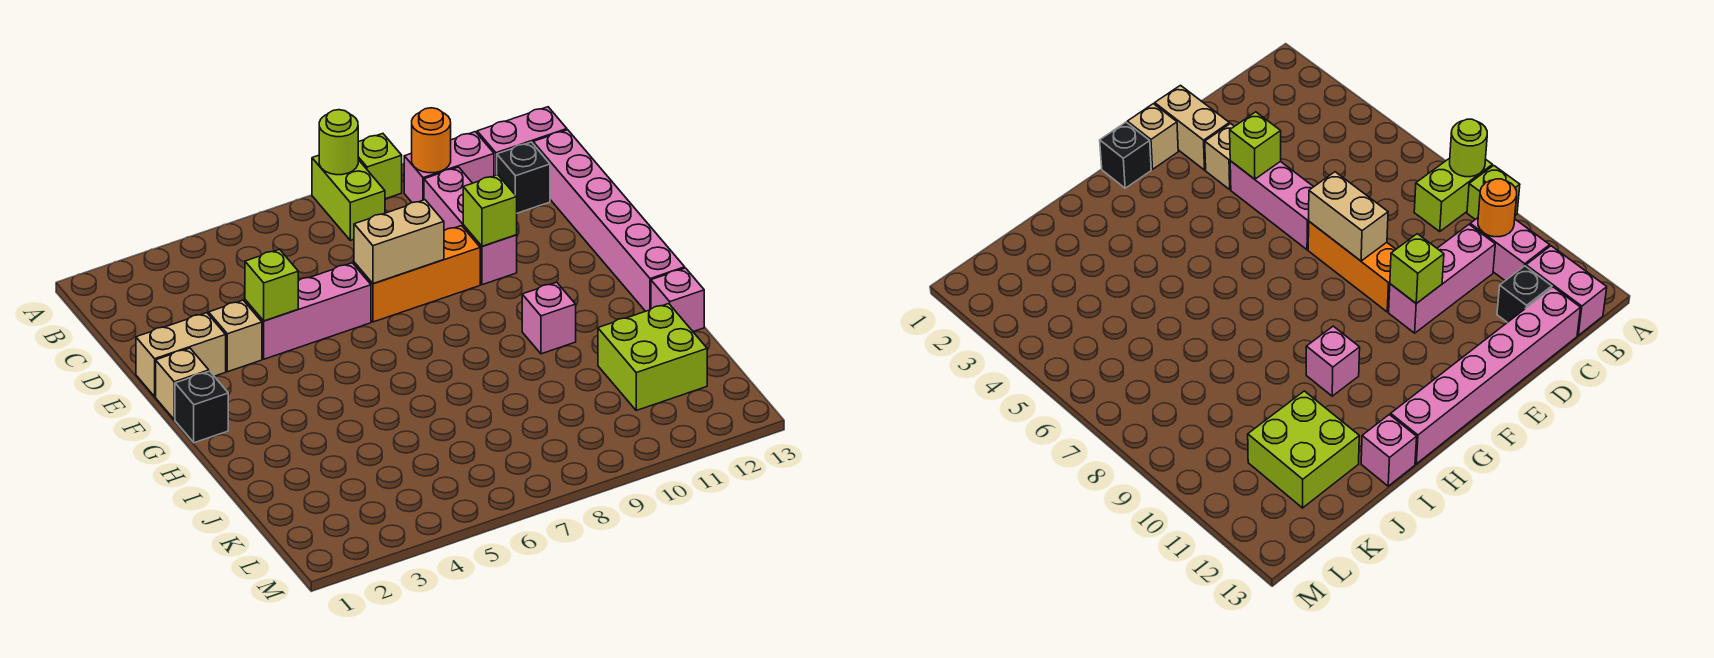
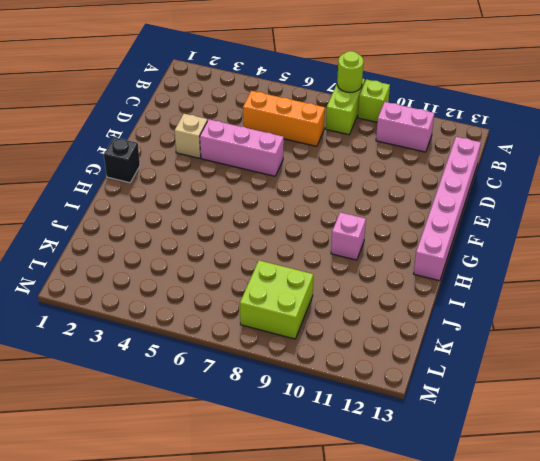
orange 1x3 brick [243,91,325,146] -> orange 1x3 brick moved to [354,226,480,322]
lime 2x2 brick [240,260,313,339] -> lime 2x2 brick moved to [598,304,707,410]
none -> pink 1x2 brick [477,107,567,176]
none -> pink 1x3 brick [424,167,517,285]
none -> black 1x1 brick [497,142,550,213]

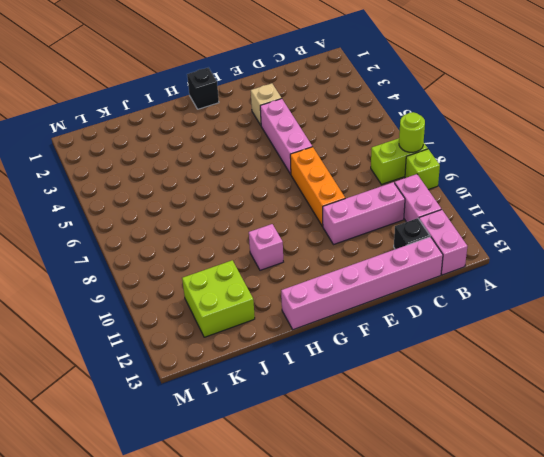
none -> tan 1x2 brick [136,313,226,396]
none -> tan 1x1 brick [156,348,209,420]
none -> pink 1x1 brick [651,268,704,332]

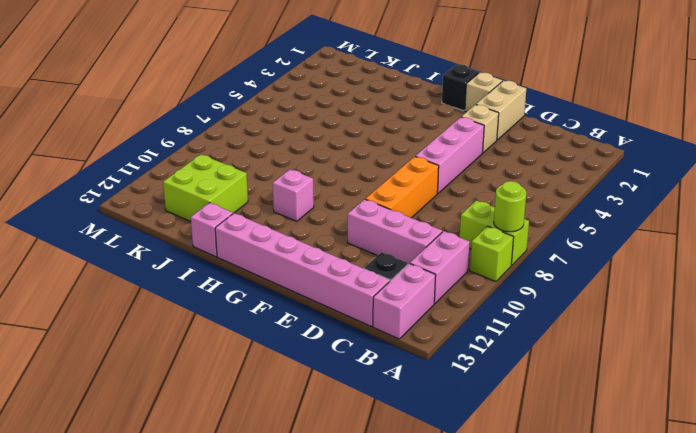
none -> orange 1x1 round brick [412,108,451,173]
none -> lime 1x1 brick [245,249,298,321]
none -> tan 1x2 brick [354,200,444,284]

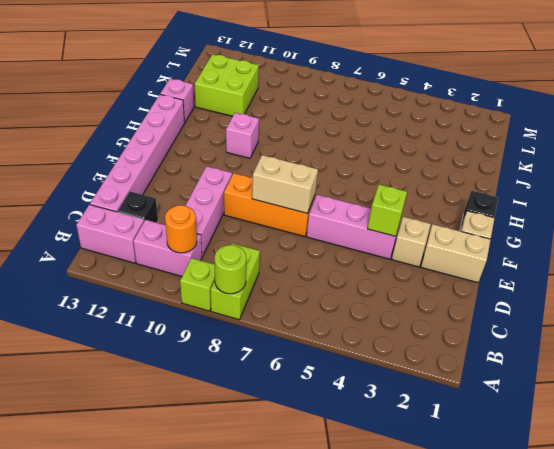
none -> lime 1x1 brick [463,175,517,246]

